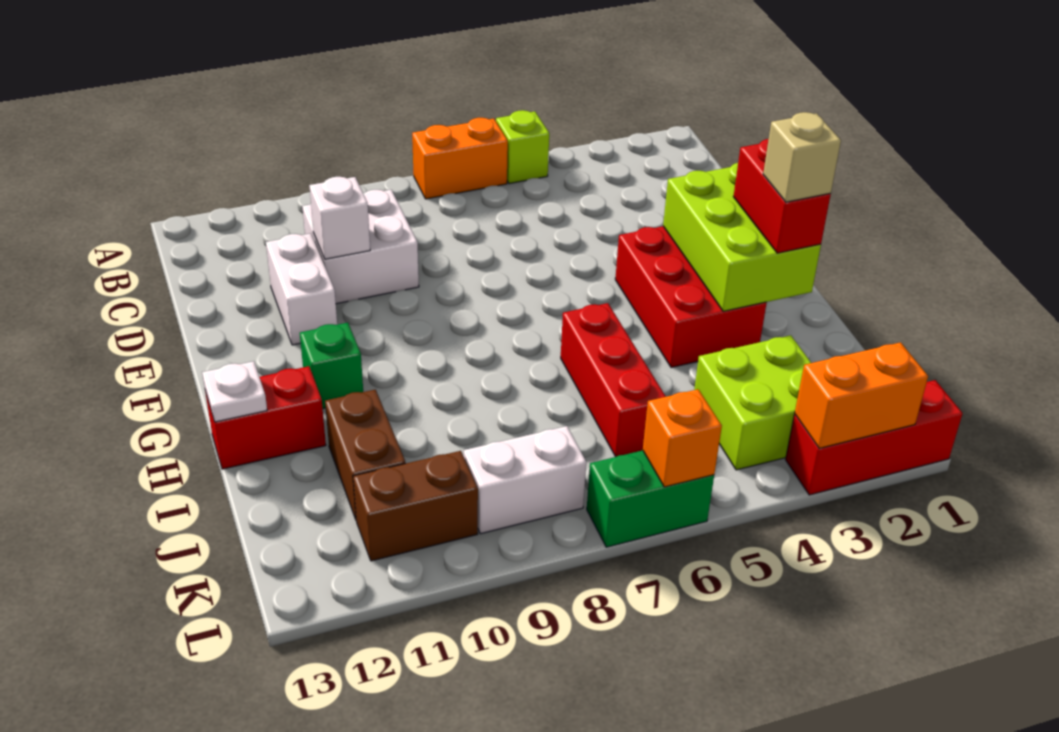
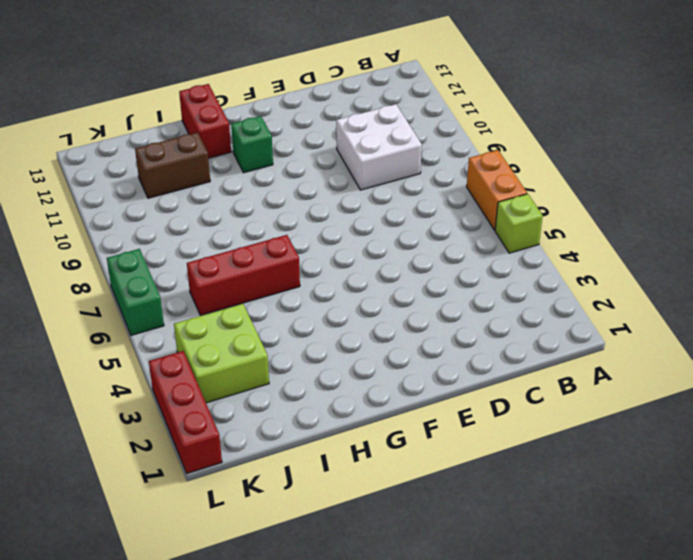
none -> white 1x2 brick [266,234,337,345]
none -> red 2x3 brick [615,226,767,368]
none -> white 1x2 brick [464,426,586,534]

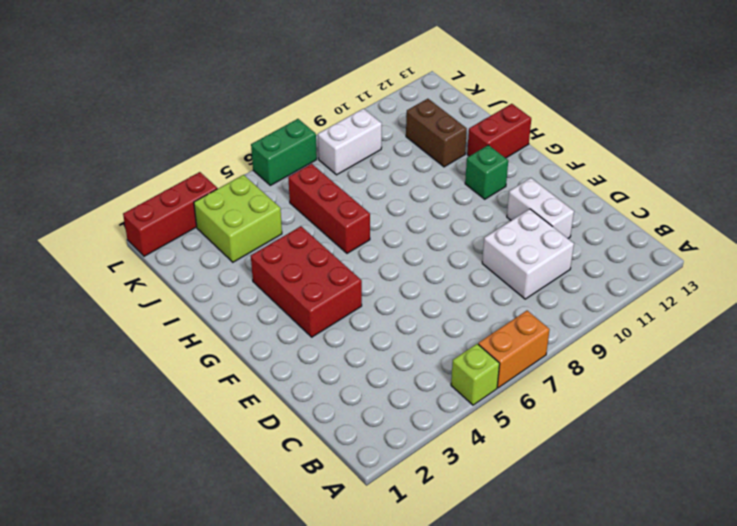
none -> brown 1x2 brick [353,451,478,561]
none -> white 1x1 brick [309,177,370,259]
none -> lime 2x3 brick [663,163,821,311]

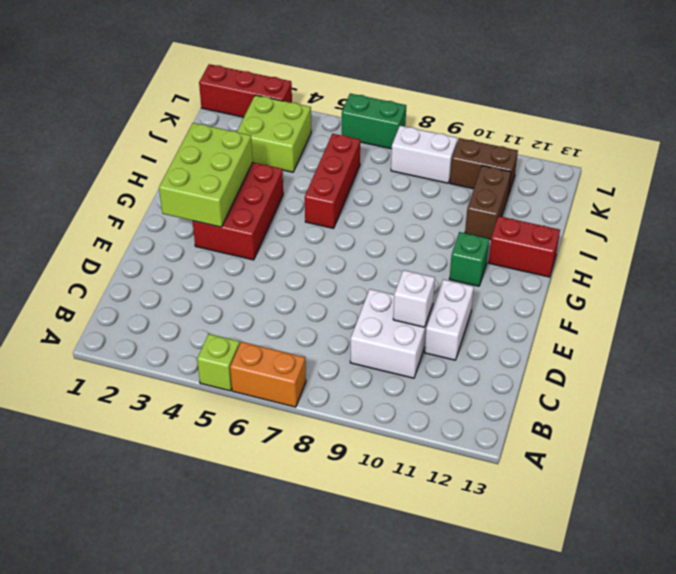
none -> white 1x1 plate [202,361,267,422]
none -> orange 1x2 brick [795,342,928,448]
none -> orange 1x1 brick [643,389,722,487]

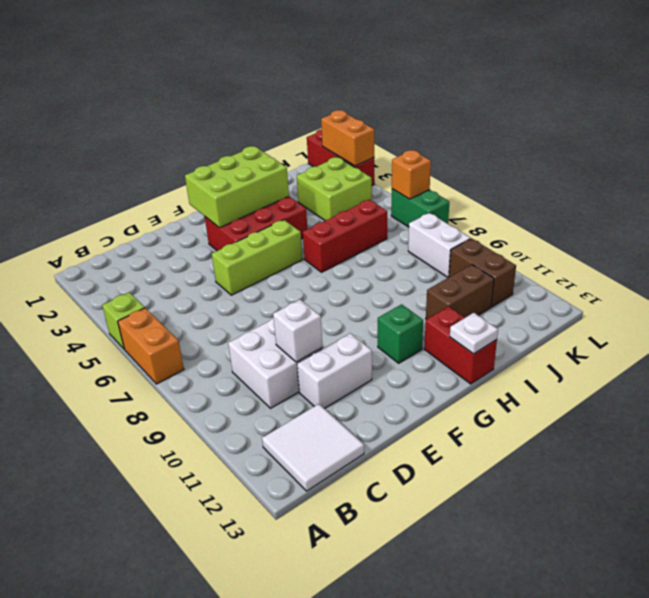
white 2x2 tile [262,404,364,491] -> none
lime 1x3 brick [212,220,303,295] -> none
none -> red 1x2 brick [733,139,831,253]
none -> tan 1x1 brick [763,112,841,202]

